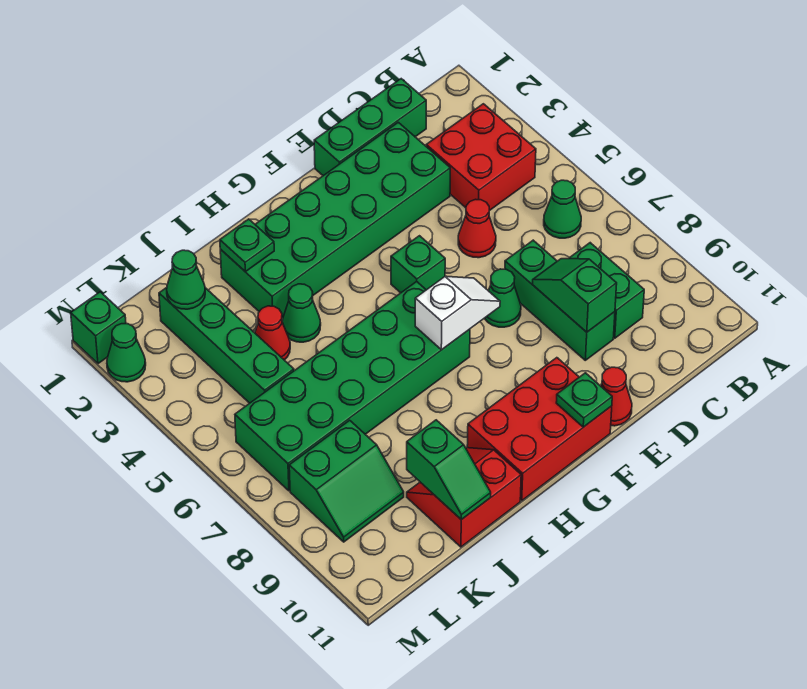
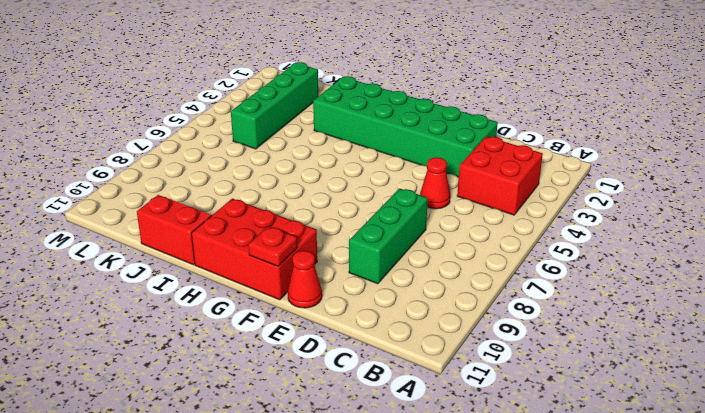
red 1x1 plate [249,226,297,266] -> green 1x1 plate [556,373,612,427]
none -> green 1x1 cone [544,180,581,238]
none -> green 1x3 brick [314,79,426,176]
none -> green 1x2 brick [569,243,644,338]

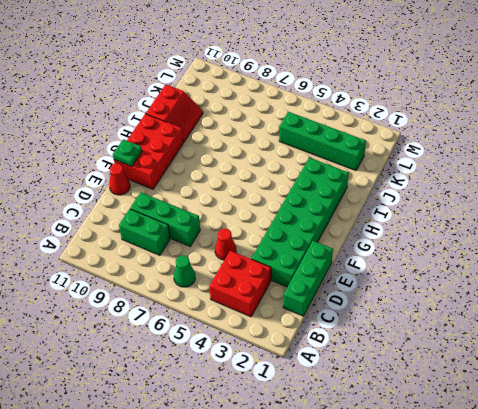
none -> green 1x1 cone [485,269,521,327]
none -> green 1x1 brick [391,236,445,293]
none -> green 2x6 brick [235,282,470,491]

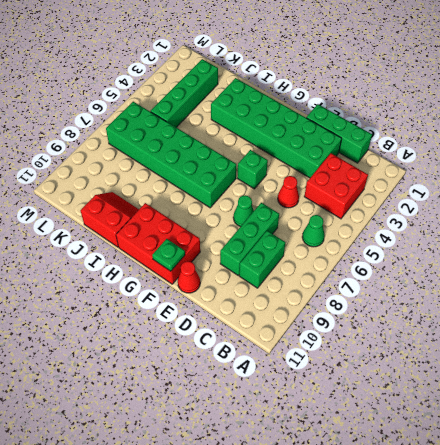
none -> green 1x1 cone [282,284,321,342]
none -> red 1x1 cone [255,306,290,360]
none -> green 2x2 slope [289,420,404,542]

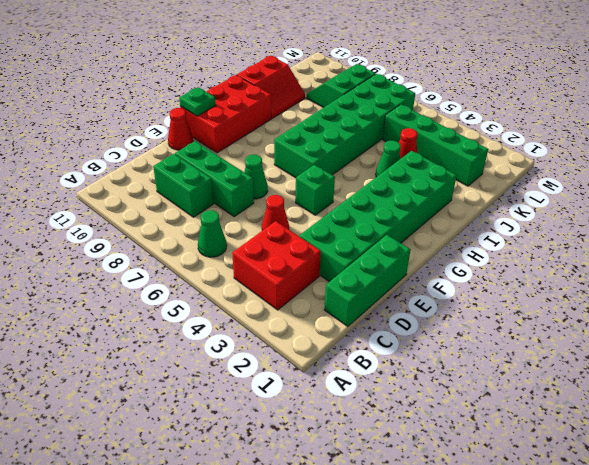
none -> green 1x1 brick [71,292,126,364]
none -> green 1x1 cone [107,324,146,382]
none -> green 1x2 slope [533,259,617,332]

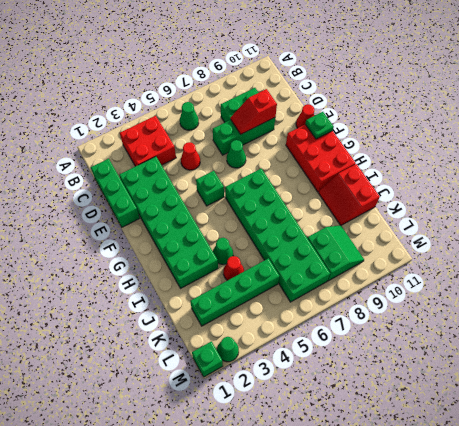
red 1x2 slope [231,89,277,134] -> green 1x2 slope [533,259,617,332]
none -> white 1x2 slope [415,276,500,350]
none -> green 1x1 plate [220,219,274,272]
none -> green 1x2 slope [407,420,491,520]

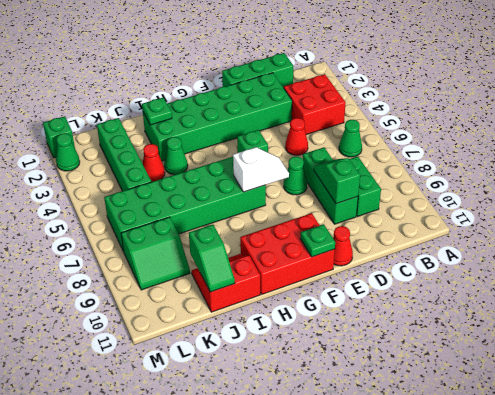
none -> green 1x1 cone [167,250,205,309]

